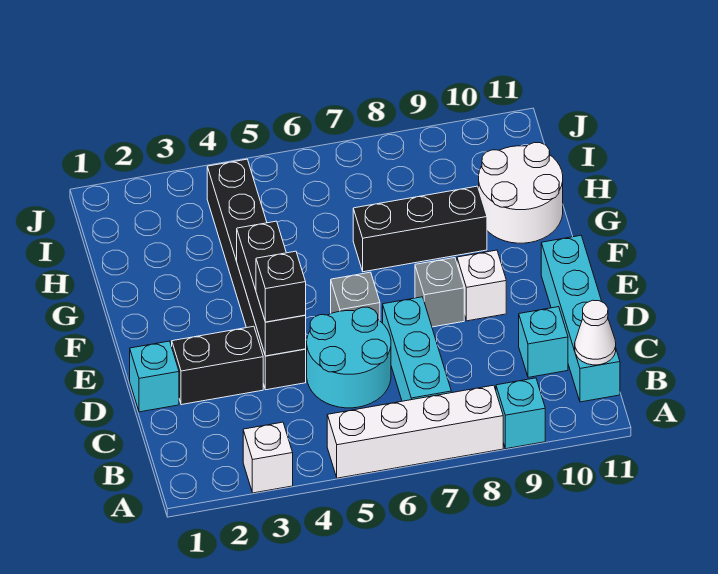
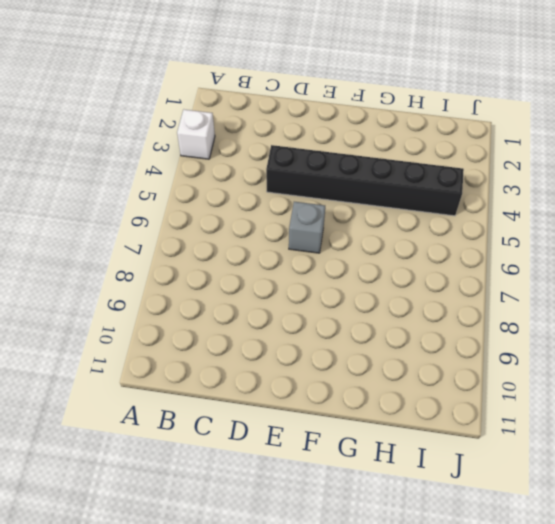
none -> white 1x4 brick [327,385,503,478]
none -> cyan 1x1 brick [496,378,545,449]
none -> cyan 1x3 brick [383,297,451,401]

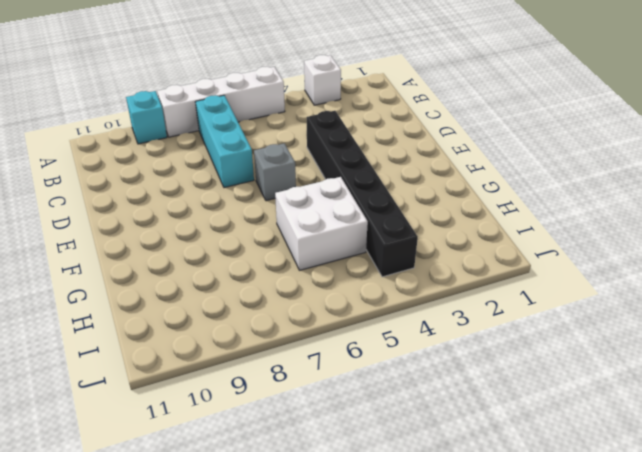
white 2x2 brick [275,177,368,270] -> none
none -> cyan 1x4 brick [541,235,620,402]
none -> cyan 2x2 round brick [307,307,391,408]
none -> cyan 1x1 brick [519,307,568,377]

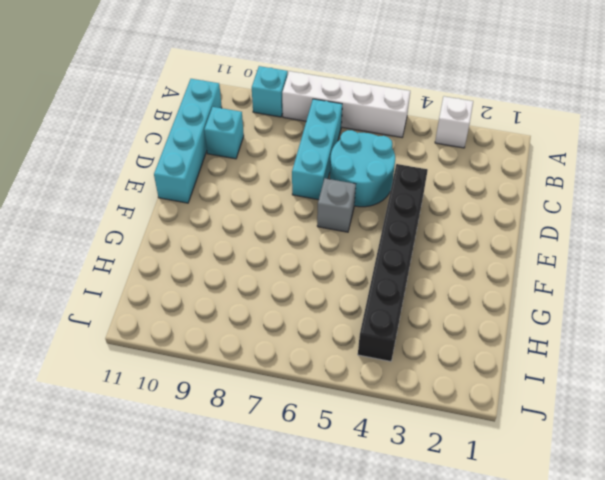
none -> cyan 1x1 brick [130,341,179,412]
none -> black 1x2 brick [172,326,263,405]
none -> grey 1x1 brick [415,258,464,327]

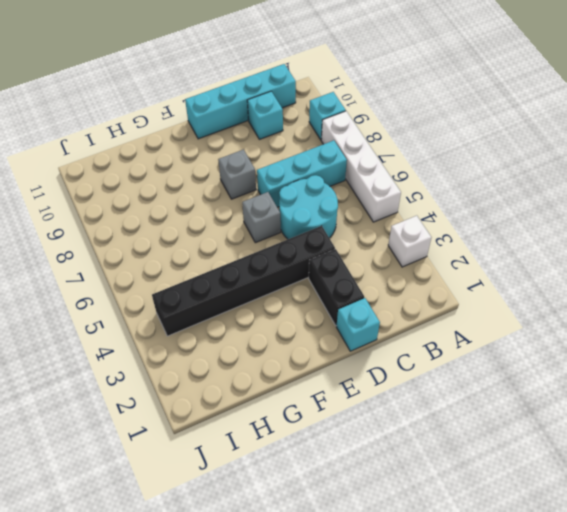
none -> white 1x1 brick [457,250,506,321]
none -> black 1x3 brick [353,186,487,272]
none -> white 2x2 round brick [479,143,563,243]

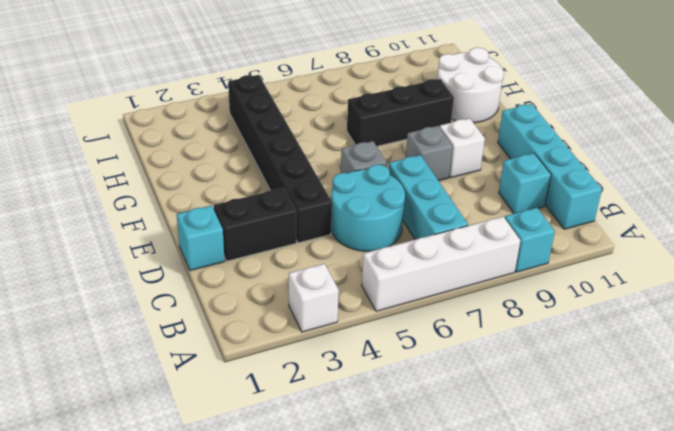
none -> white 1x1 cone [575,300,616,365]
none -> black 1x3 brick [237,221,306,356]
none -> black 1x1 brick [256,251,306,322]

